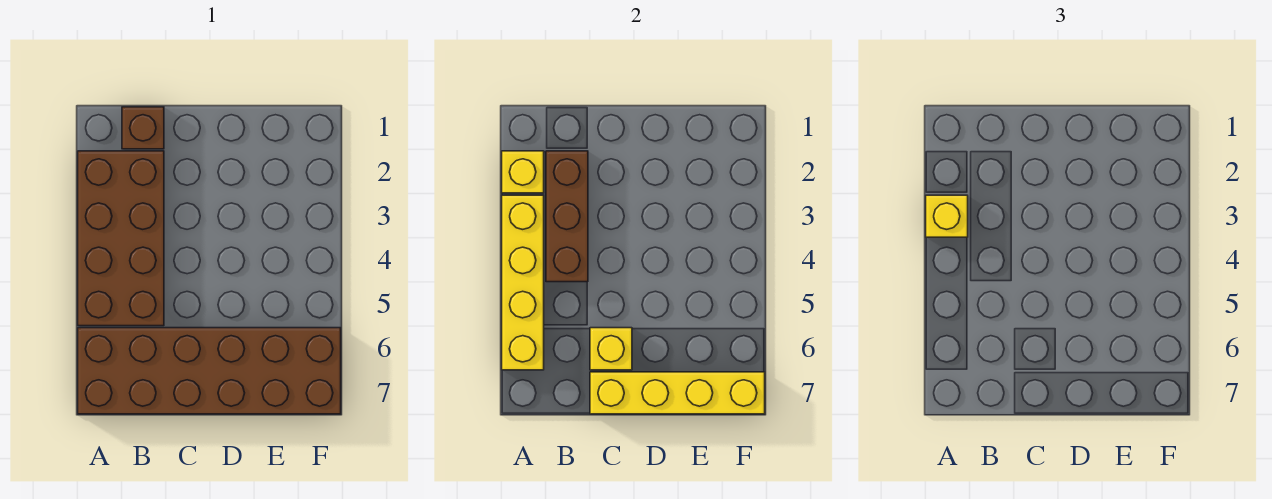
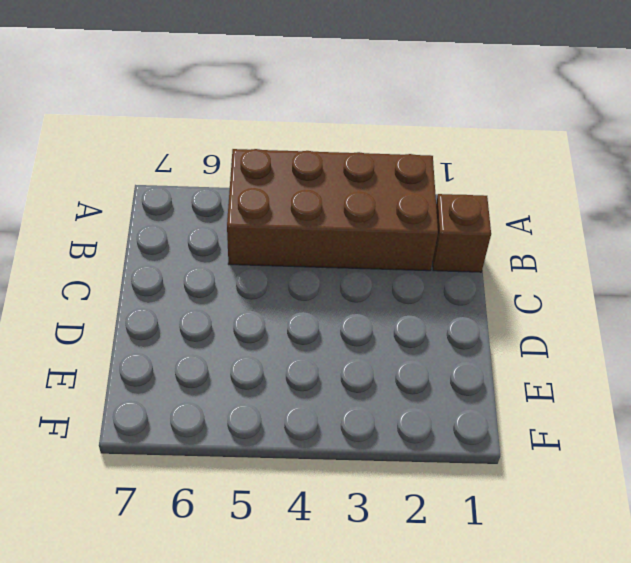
none -> brown 2x6 brick [78,328,341,414]
none -> yellow 1x1 brick [502,151,544,193]

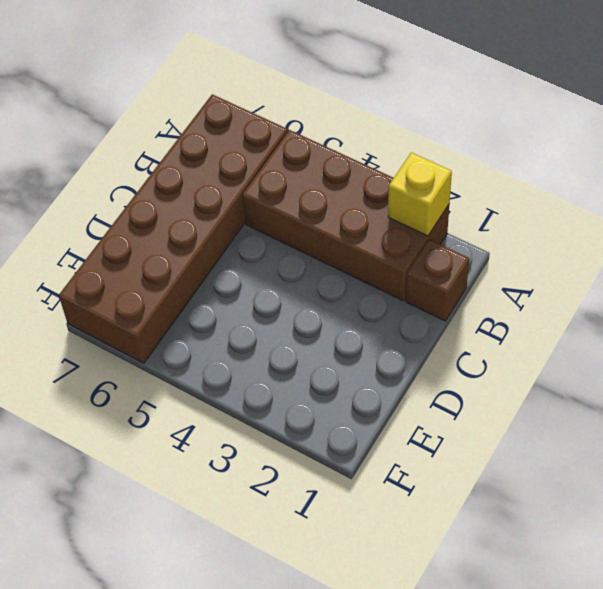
none -> yellow 1x4 brick [502,195,544,370]
none -> brown 1x3 brick [546,151,588,282]

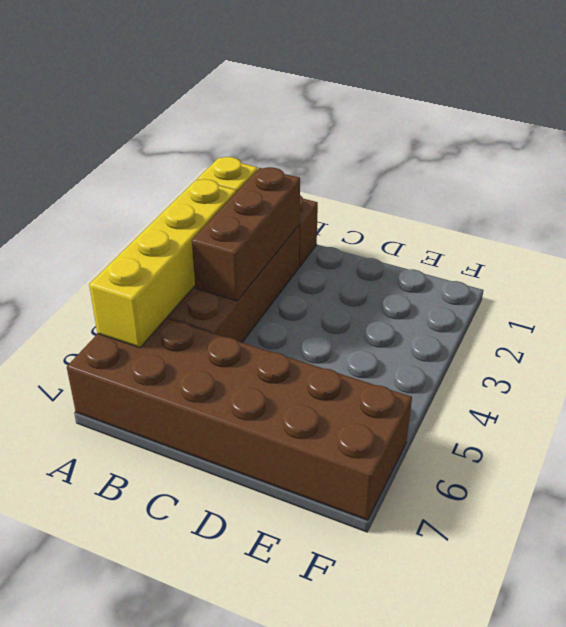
none -> yellow 1x1 brick [590,328,632,370]
none -> yellow 1x4 brick [590,372,765,414]

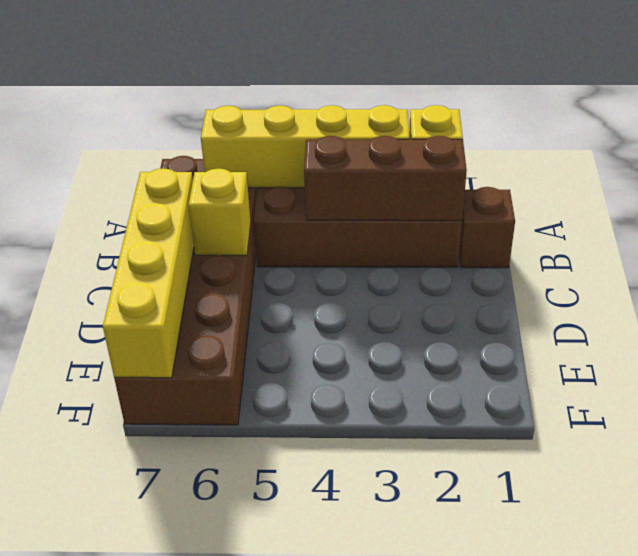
none -> yellow 1x1 brick [926,195,968,237]

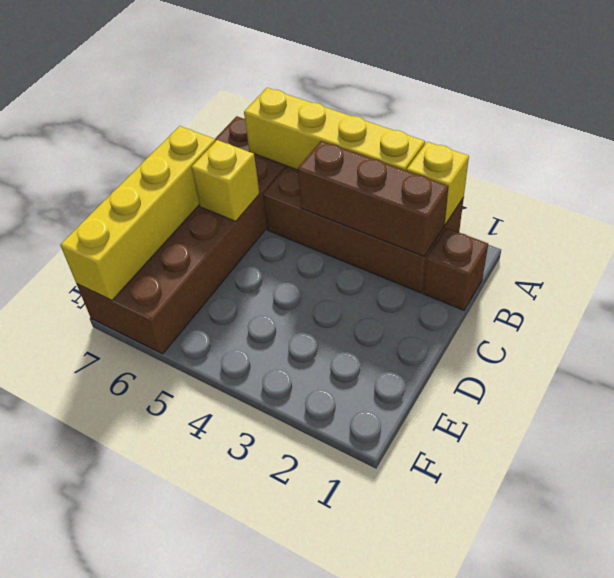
none -> yellow 1x1 brick [926,195,968,237]

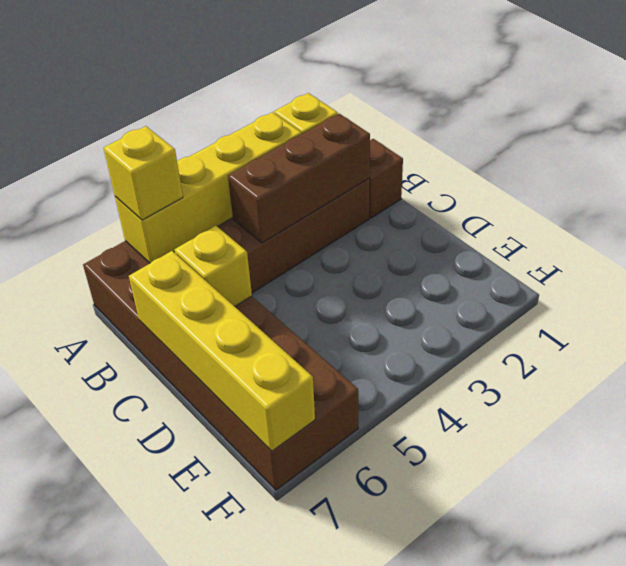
yellow 1x1 brick [104,126,183,220] -> yellow 1x1 brick moved to [926,195,968,237]

